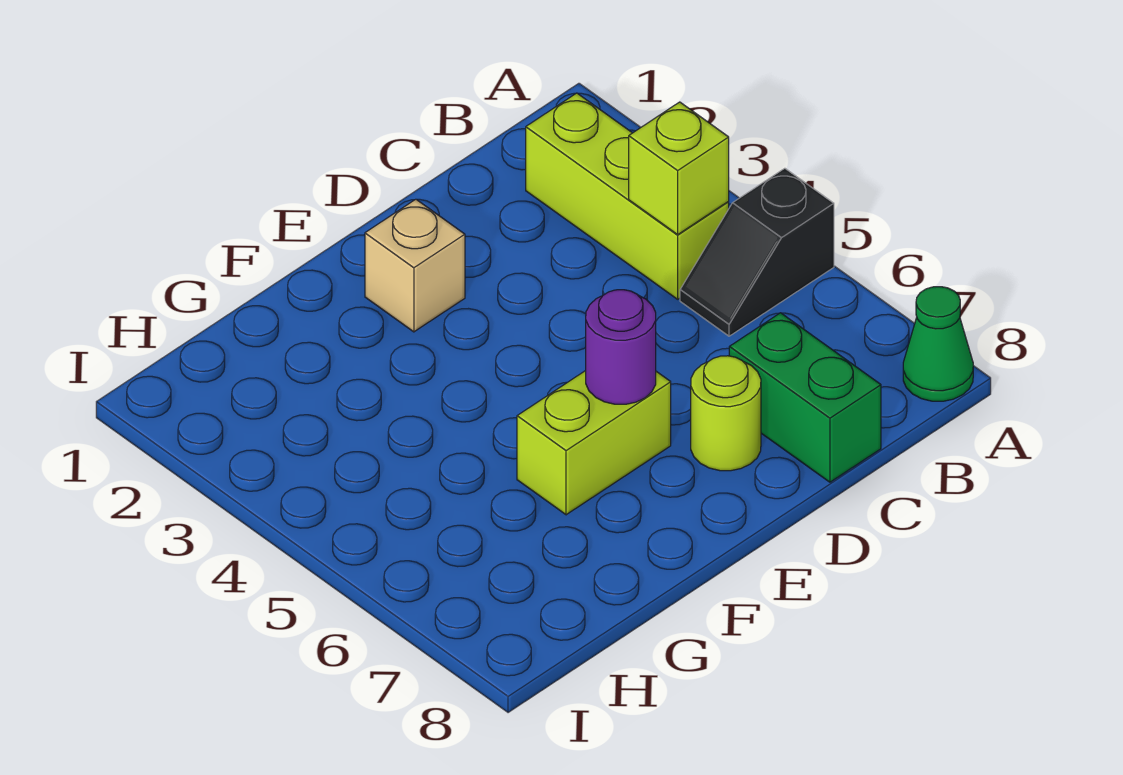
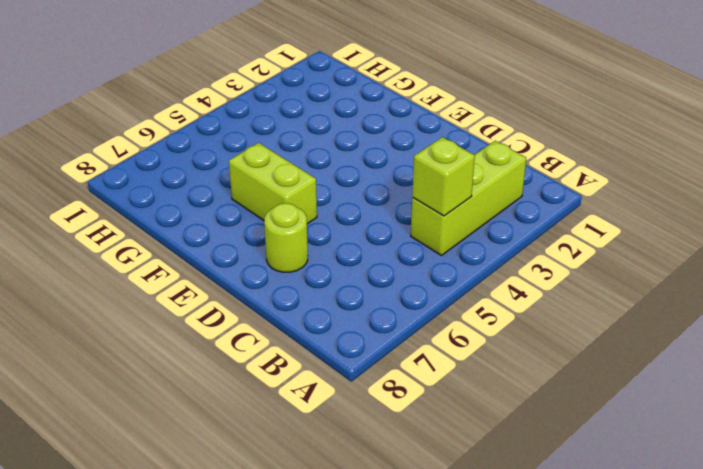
none -> black 1x2 slope [680,168,834,336]
none -> green 1x1 cone [903,287,973,401]

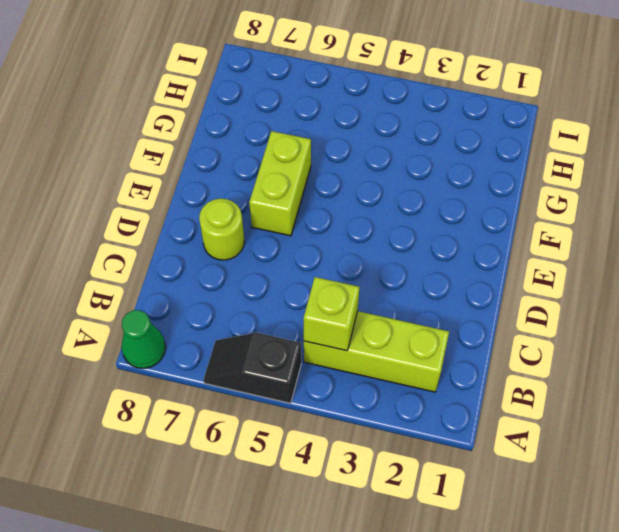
black 1x2 slope [204,333,301,403] -> black 1x2 slope turned to [680,168,834,336]
none -> green 1x2 brick [729,313,881,482]
none -> tan 1x1 brick [365,199,465,332]

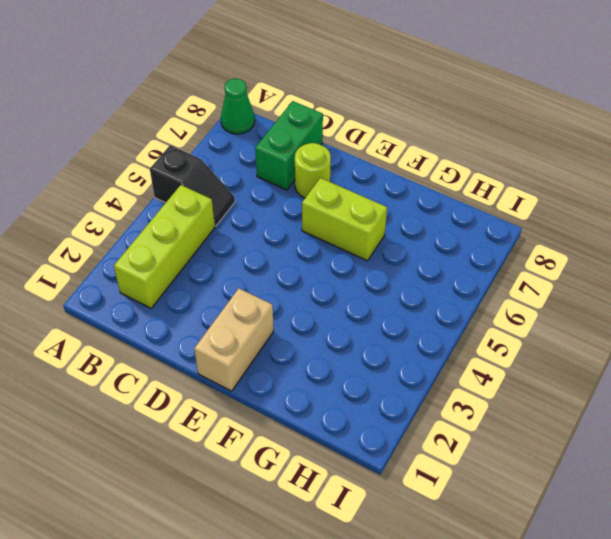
tan 1x2 brick [194,288,274,391] -> tan 1x1 brick [365,199,465,332]
none -> lime 1x1 brick [629,102,729,234]
none -> purple 1x1 round brick [586,290,656,404]

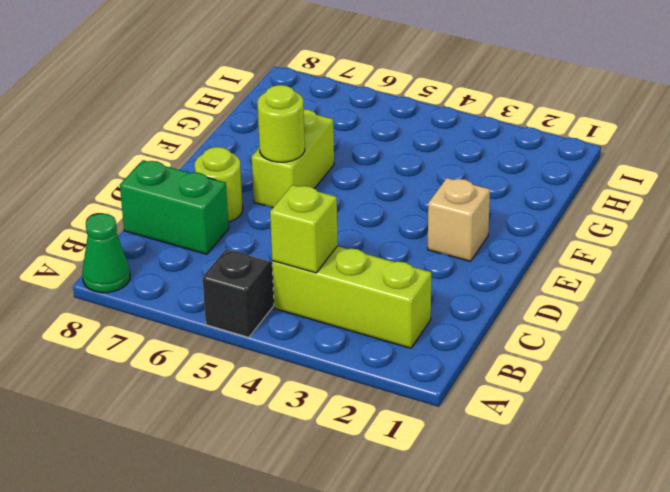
lime 1x1 round brick [258,85,305,162] -> purple 1x1 round brick [586,290,656,404]

